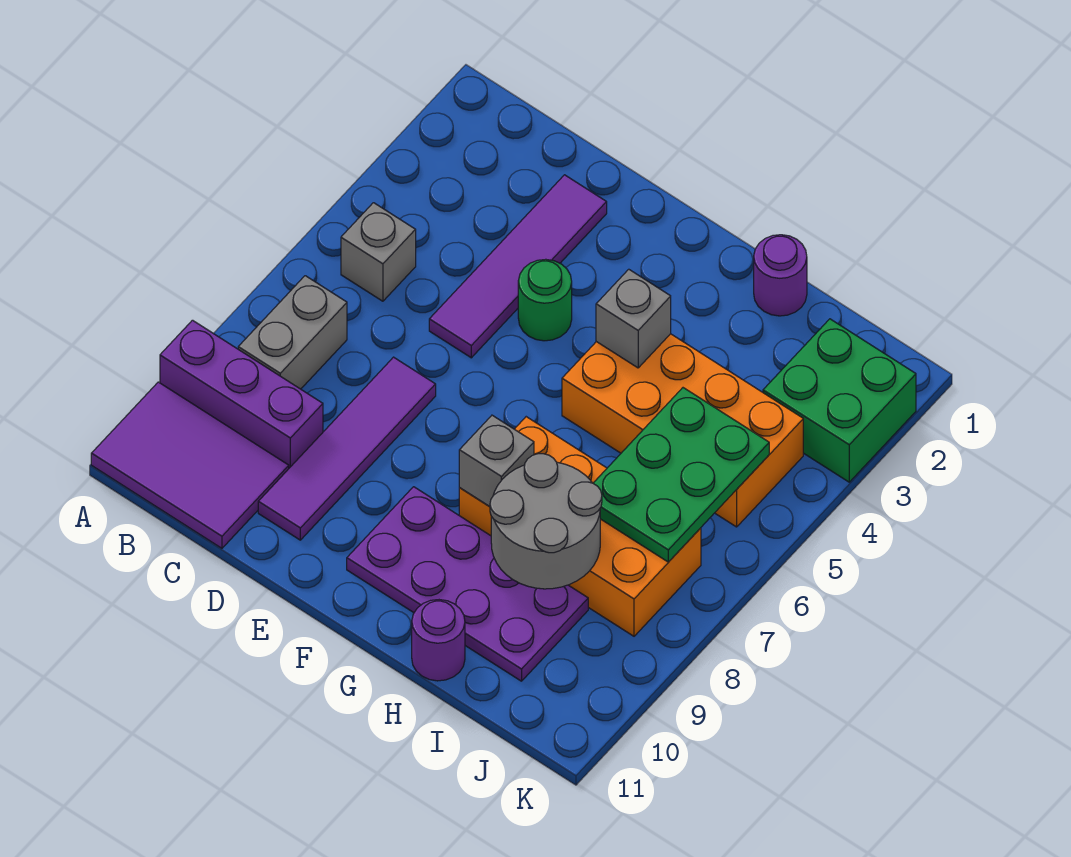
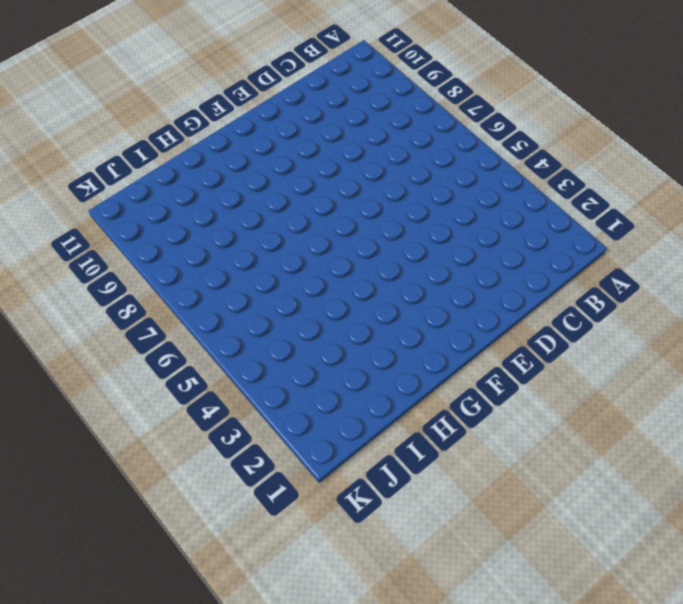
none -> purple 1x3 brick [160,320,323,468]
none -> purple 2x3 tile [91,382,289,548]
none -> grey 1x1 brick [341,203,416,301]

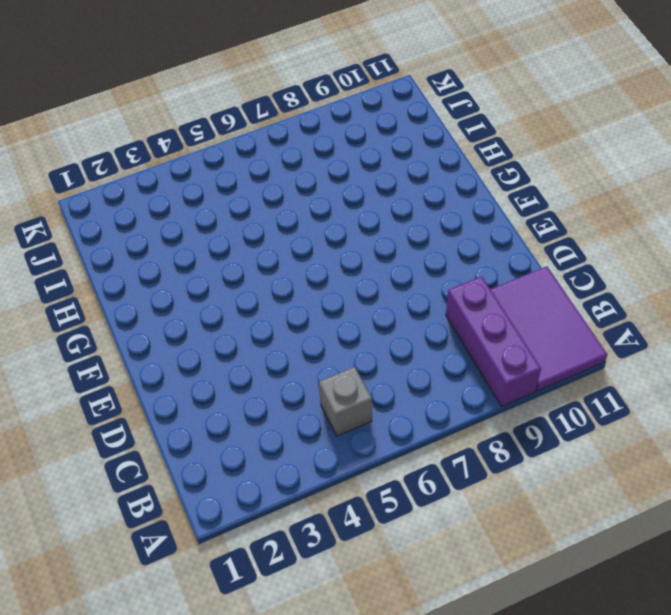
none -> grey 1x2 brick [238,276,347,389]
none -> purple 1x4 tile [429,175,607,358]
none -> purple 1x4 tile [258,357,436,540]

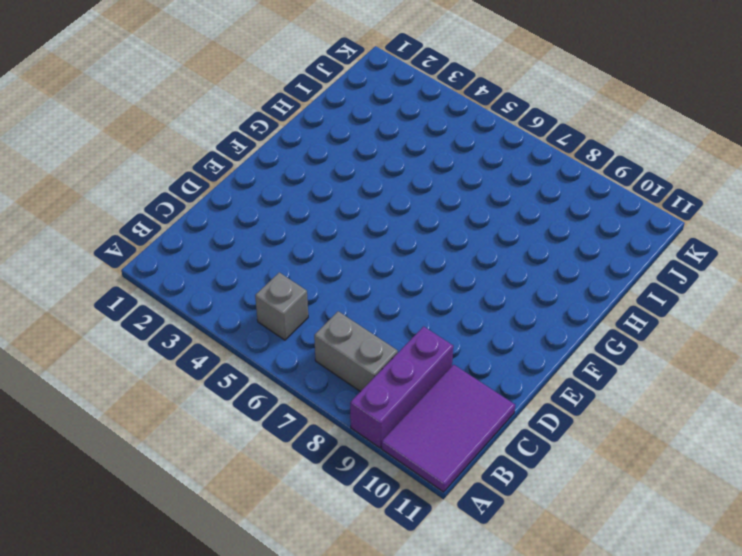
none -> purple 1x4 tile [429,175,607,358]
none -> purple 1x4 tile [258,357,436,540]
none -> green 1x1 round brick [518,259,572,341]

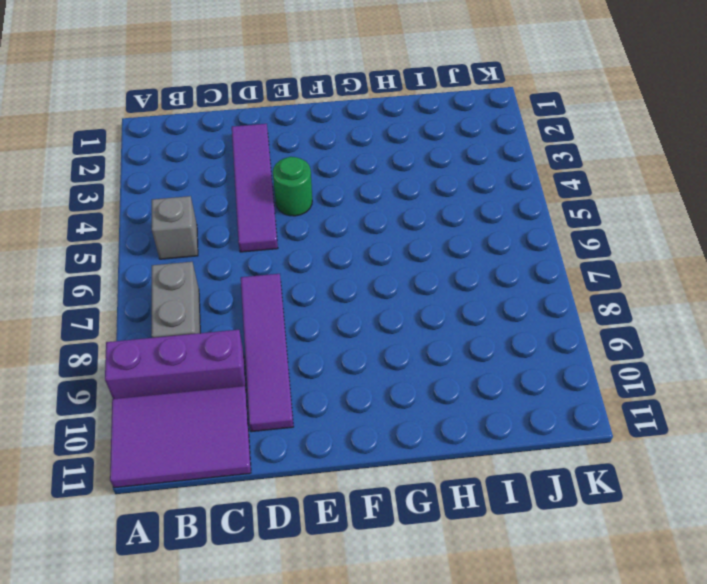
none -> purple 2x4 plate [347,487,588,681]
none -> orange 2x4 brick [562,334,803,527]
none -> orange 2x4 brick [459,417,701,636]

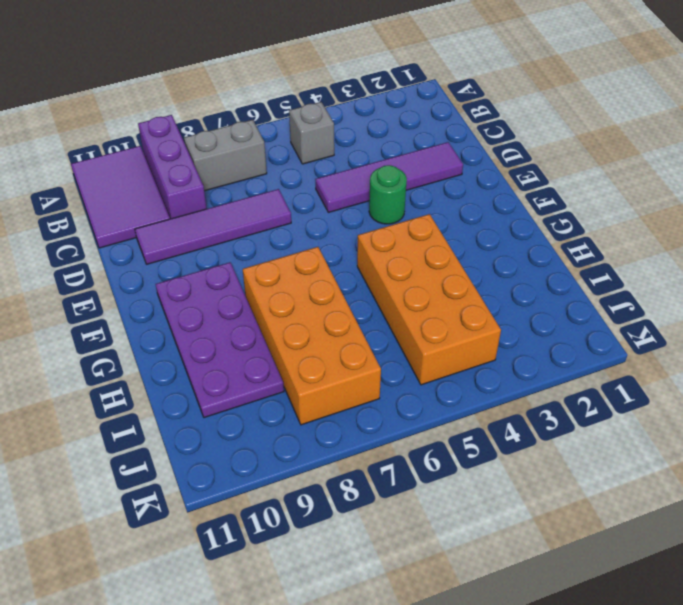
none -> purple 1x1 round brick [754,235,807,316]
none -> purple 1x1 round brick [412,600,465,681]
none -> green 2x2 brick [763,319,916,482]

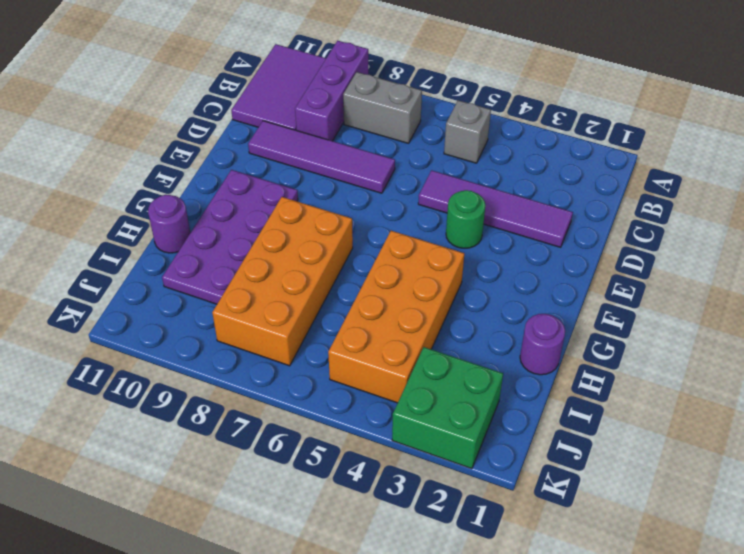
none -> grey 1x1 brick [596,269,671,368]
none -> grey 1x1 brick [459,415,534,507]
none -> grey 2x2 round brick [490,454,602,589]

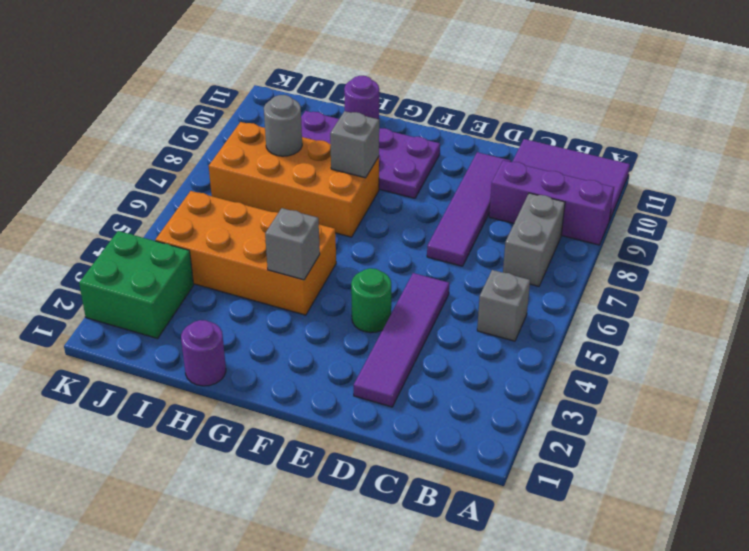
grey 1x1 round brick [264,95,302,156] -> grey 2x2 round brick [490,454,602,589]
none -> green 2x3 plate [593,388,769,562]

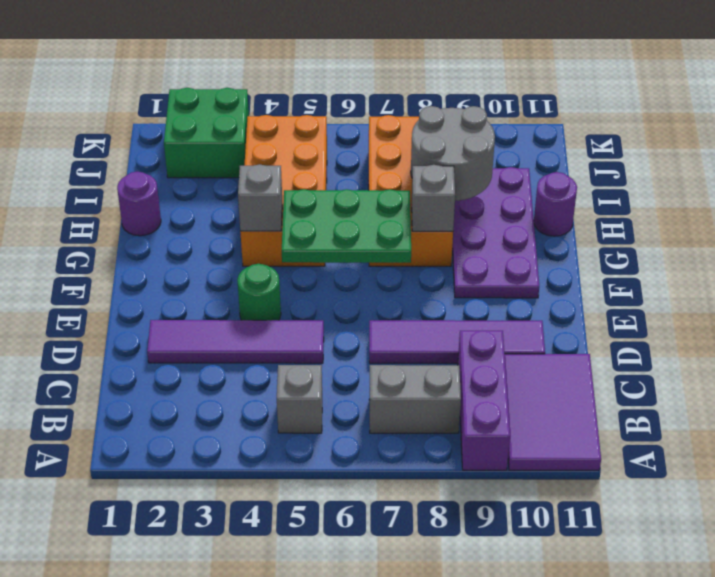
green 2x3 plate [282,189,411,263] -> green 2x3 plate moved to [593,388,769,562]

